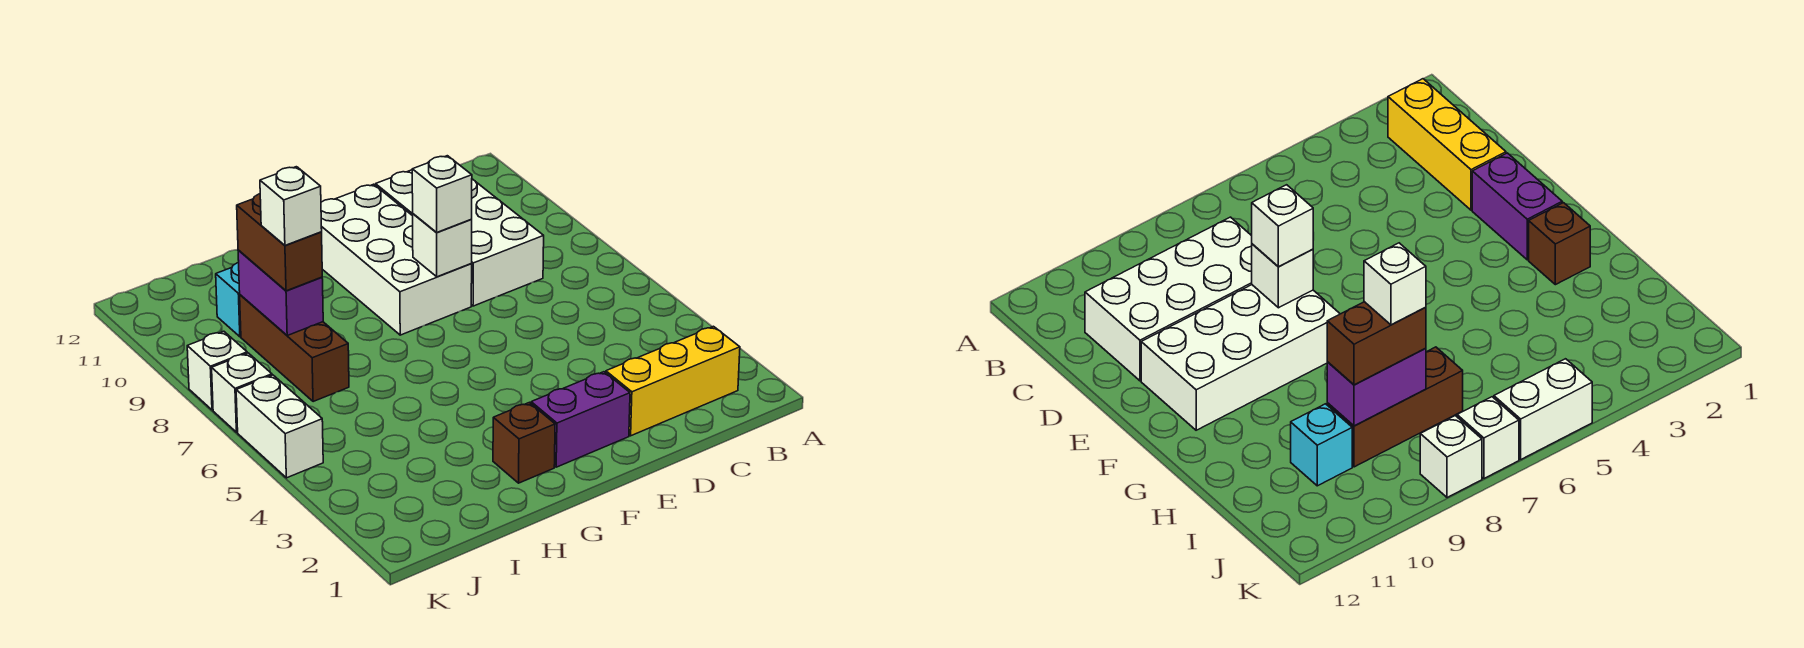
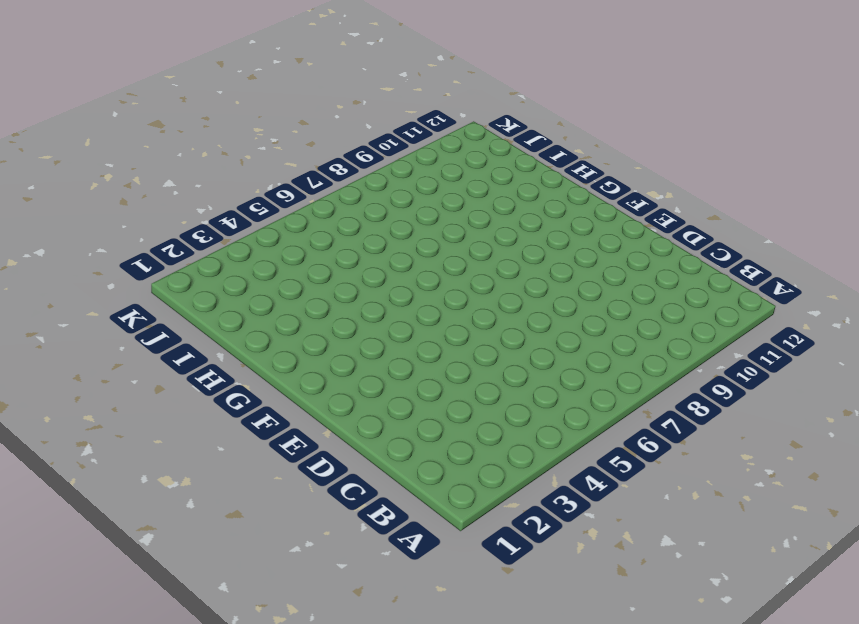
none -> yellow 1x3 brick [606,326,740,436]
none -> white 2x4 brick [376,162,544,306]
none -> purple 1x2 brick [531,372,630,467]

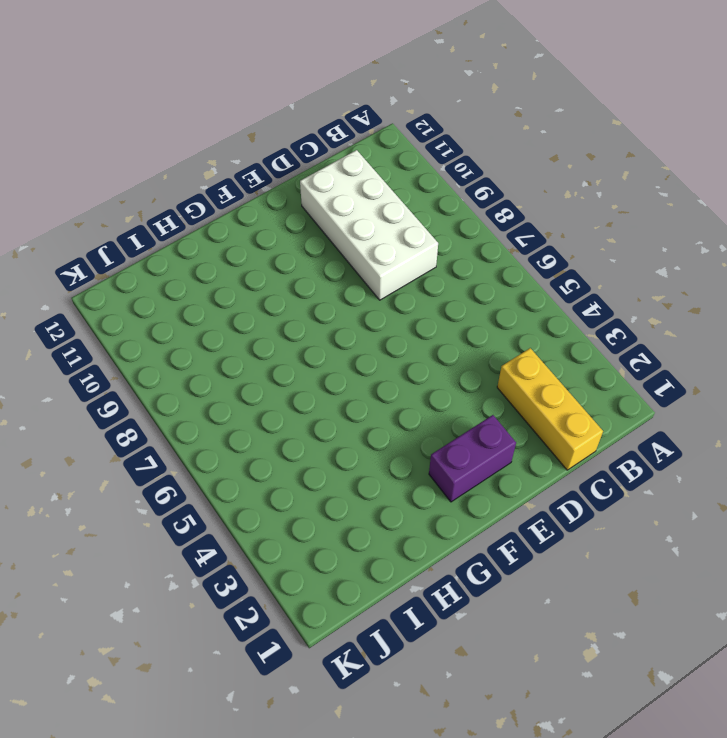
yellow 1x3 brick [497,348,603,470] -> yellow 1x3 brick turned to [606,326,740,436]
none -> white 2x4 brick [321,184,472,335]
none -> brown 1x1 brick [493,402,555,483]
none -> brown 1x3 brick [240,295,349,402]

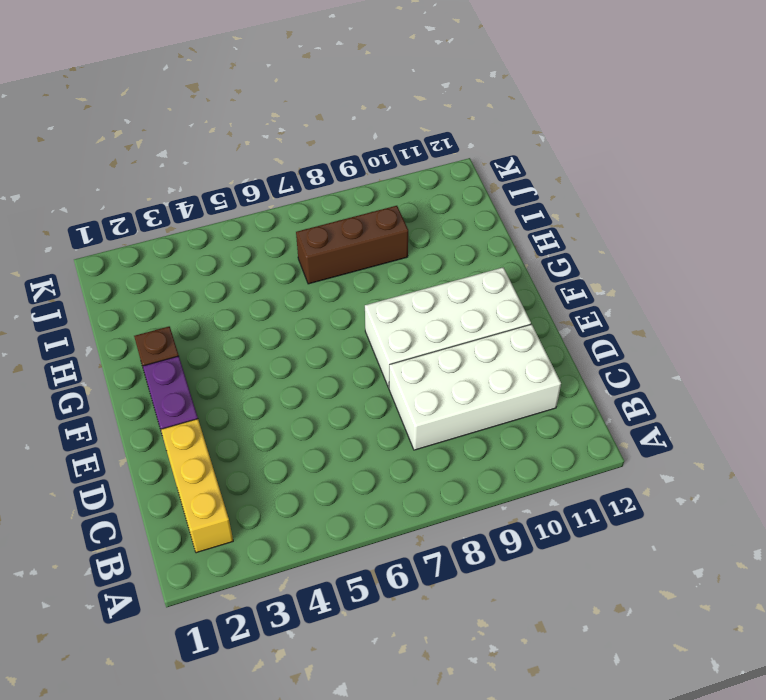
none -> cyan 1x1 brick [216,262,241,337]
none -> white 1x2 brick [236,375,323,478]
none -> white 1x1 brick [212,353,272,432]

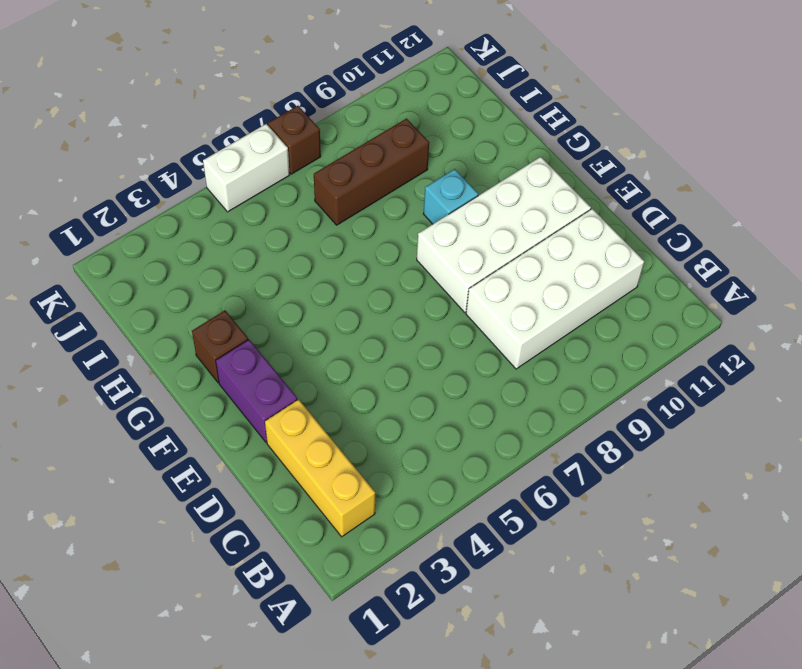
cyan 1x1 brick [424,169,478,224] -> cyan 1x1 brick moved to [216,262,241,337]
brown 1x1 brick [268,106,321,174] -> white 1x1 brick [212,353,272,432]
none -> white 1x1 brick [187,331,247,410]
none -> white 1x1 brick [413,214,472,277]
none -> purple 1x2 brick [238,250,323,335]

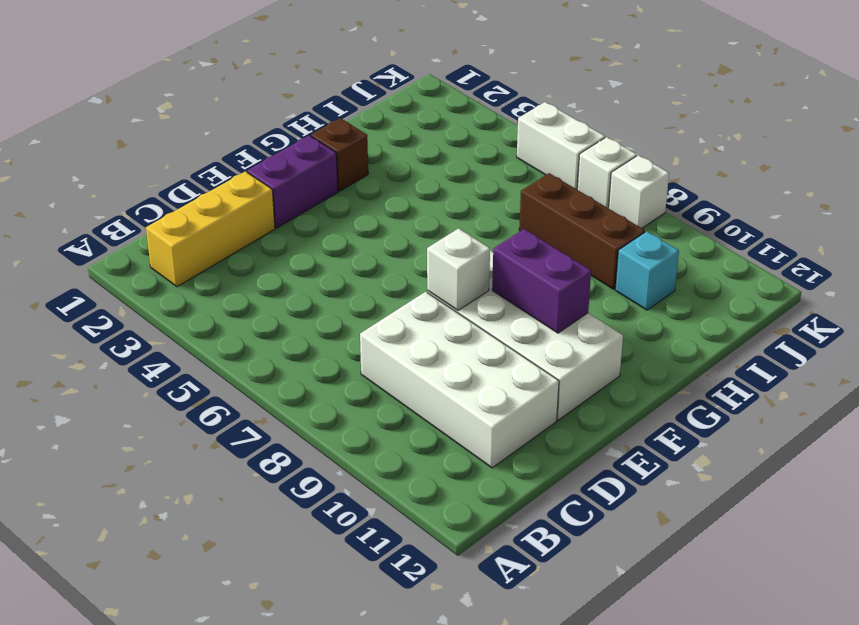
purple 1x2 brick [492,229,591,333] -> purple 1x2 brick moved to [238,250,323,335]
none -> white 1x1 brick [412,156,472,233]
none -> brown 1x2 brick [237,194,322,291]
none -> white 1x1 brick [260,167,322,245]

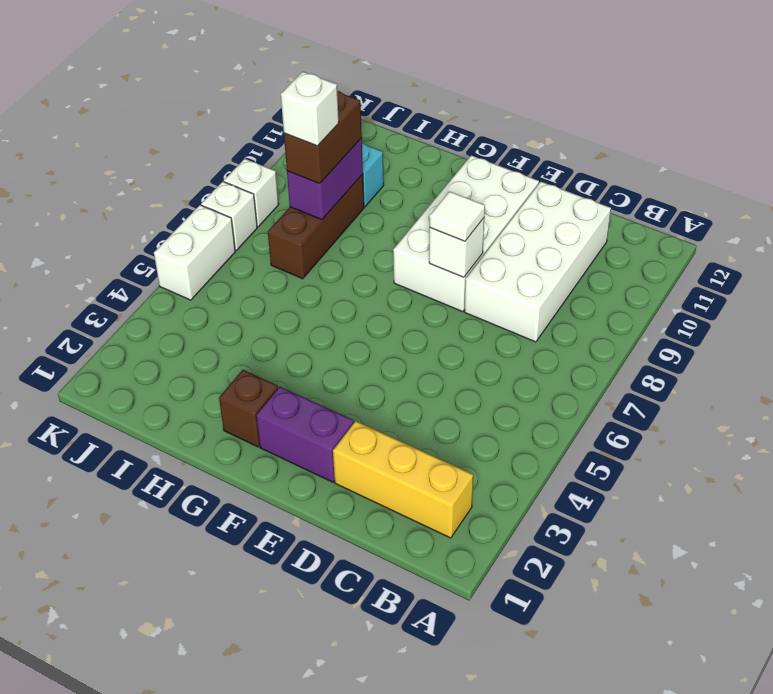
white 1x1 tile [430,191,485,241] -> white 1x1 brick [412,156,472,233]

